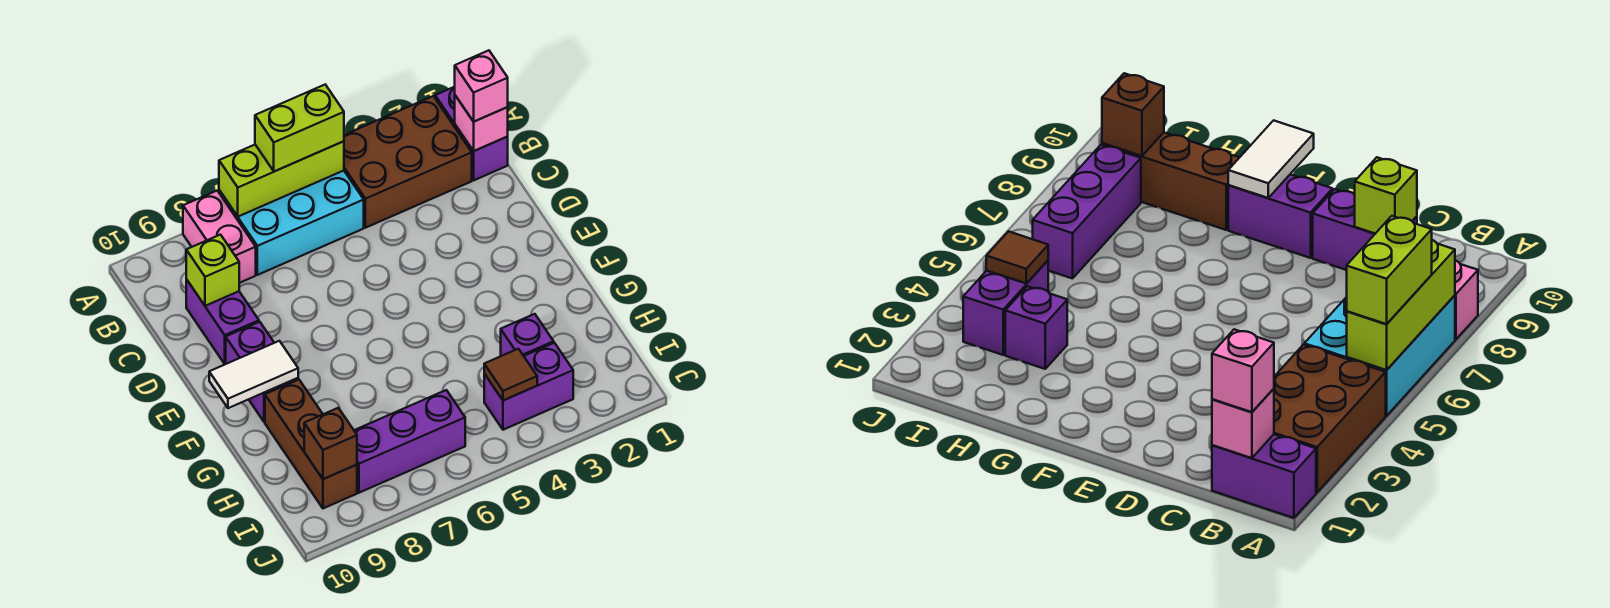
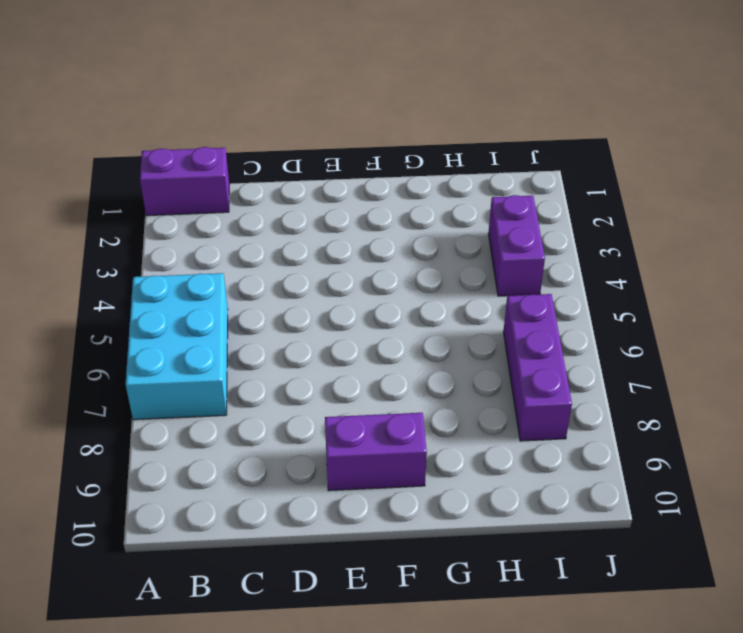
none -> brown 2x3 brick [344,96,472,228]
none -> pink 1x2 brick [183,191,256,283]
none -> purple 1x2 brick [186,279,259,364]

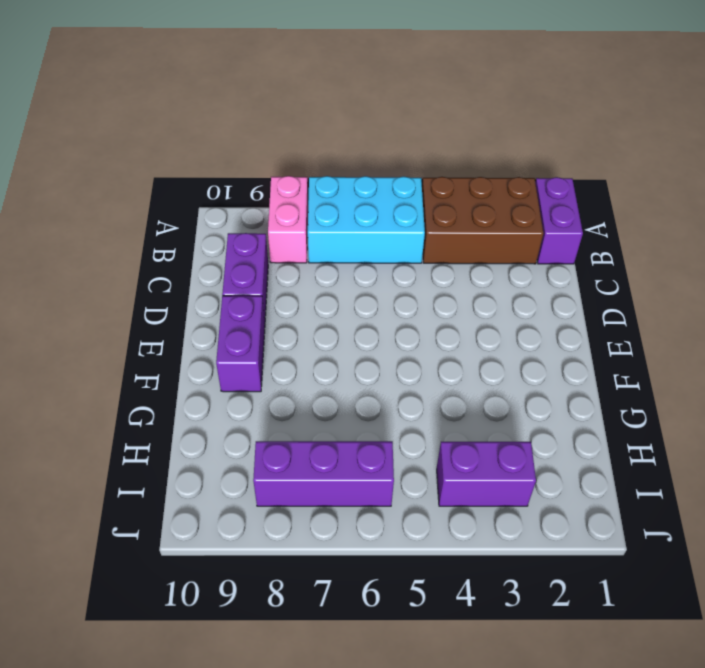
none -> brown 1x3 brick [265,380,357,508]
none -> purple 1x1 brick [501,314,554,356]
none -> lime 1x3 brick [219,141,344,217]

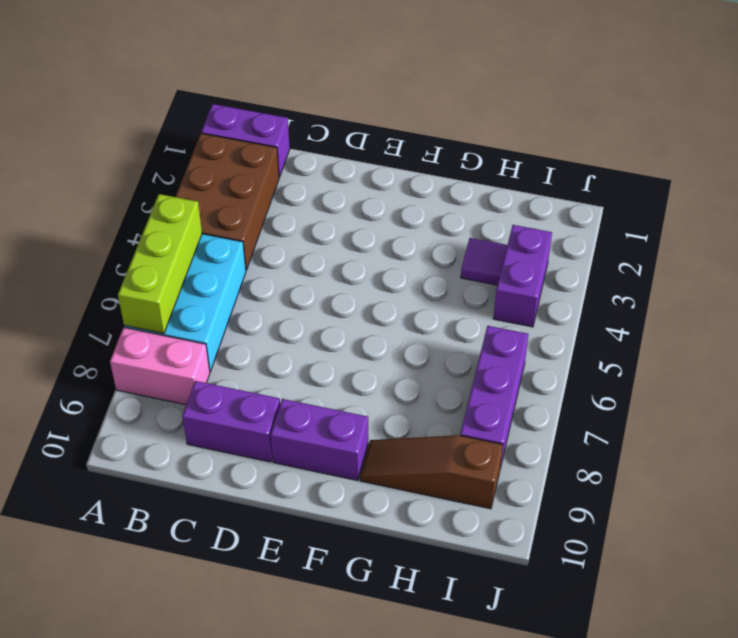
brown 1x3 slope [360,435,503,509] -> brown 1x3 brick [265,380,357,508]
purple 1x1 tile [461,238,507,285] -> purple 1x1 brick [501,314,554,356]
none -> pink 1x1 brick [455,95,508,151]
none -> lime 1x1 brick [186,235,239,306]
none -> white 1x2 tile [209,341,298,408]

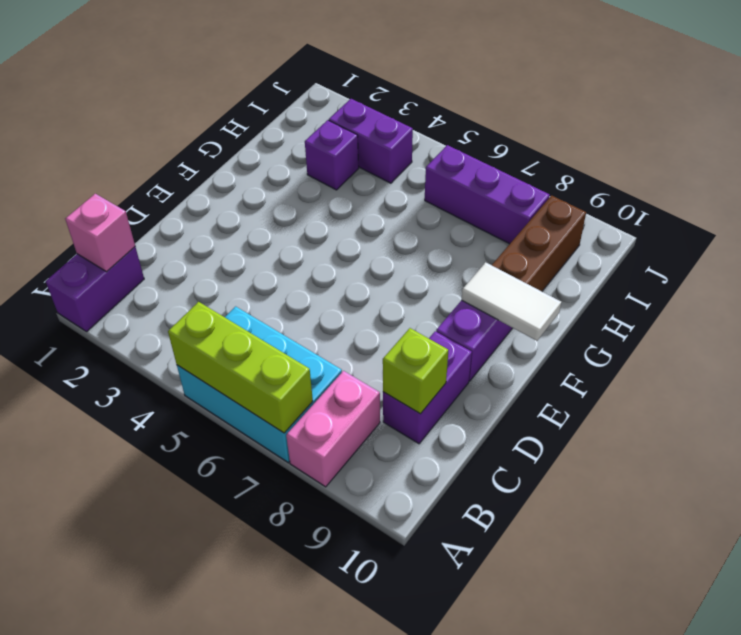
none -> brown 2x3 brick [344,96,472,228]
none -> brown 1x1 tile [484,349,537,400]
none -> brown 1x1 brick [304,408,357,479]

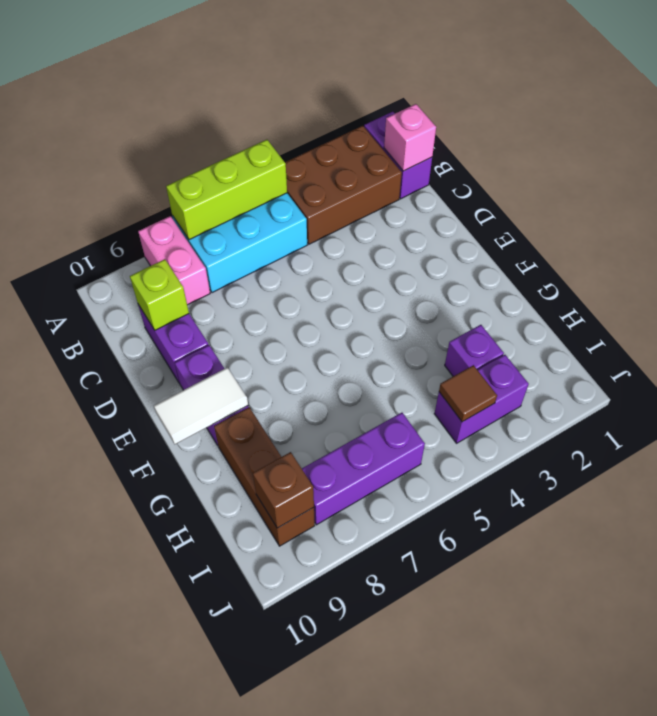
none -> lime 1x2 brick [255,85,344,172]
none -> pink 1x1 brick [455,50,508,122]

